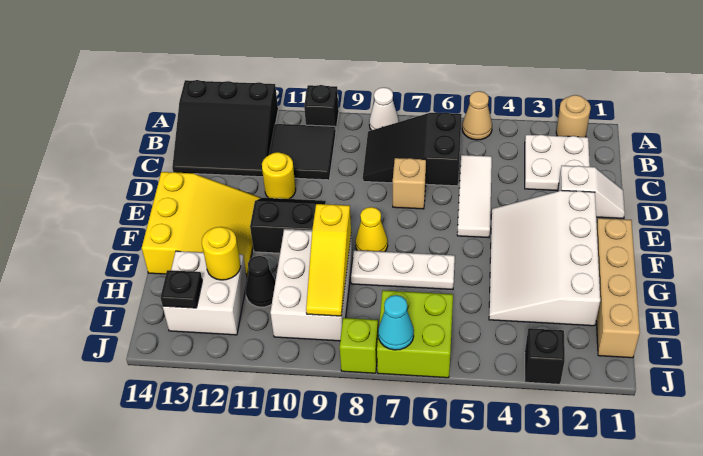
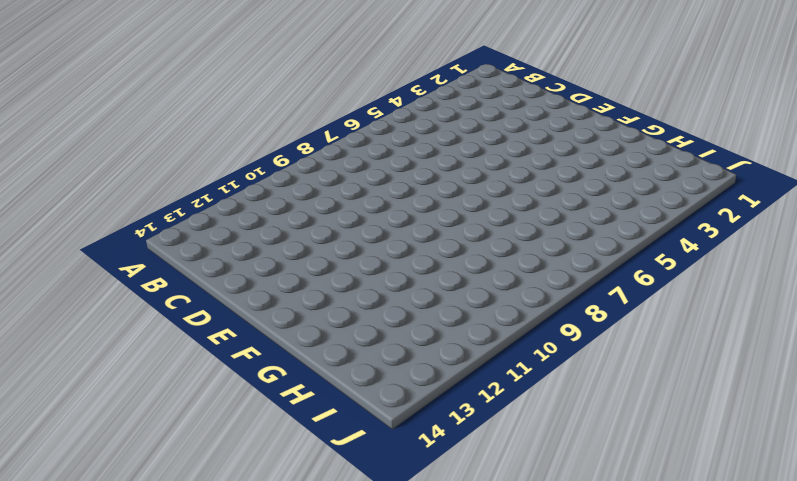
none -> tan 1x1 round brick [556,95,591,137]
none -> tan 1x1 cone [462,91,492,140]
none -> white 1x1 cone [369,87,399,130]

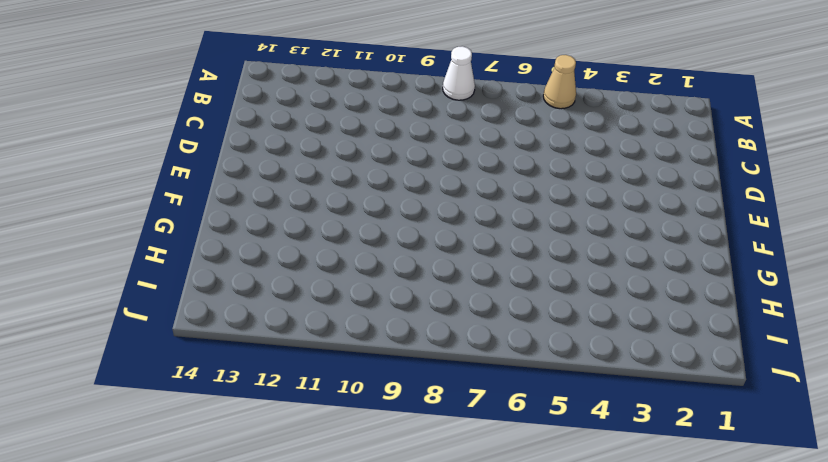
none -> tan 1x1 round brick [556,95,591,137]
none -> black 1x1 brick [304,85,339,132]
none -> black 3x3 slope [172,80,278,177]

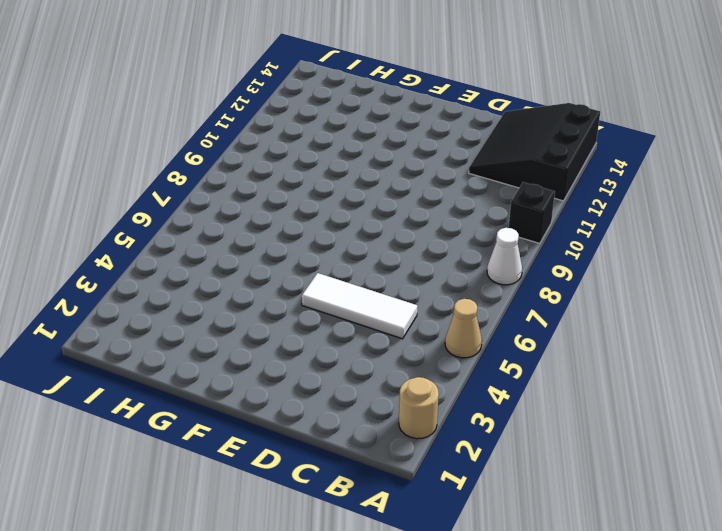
none -> white 2x2 plate [525,135,590,191]
none -> black 2x3 slope [363,112,462,186]
none -> black 2x2 tile [269,124,336,180]

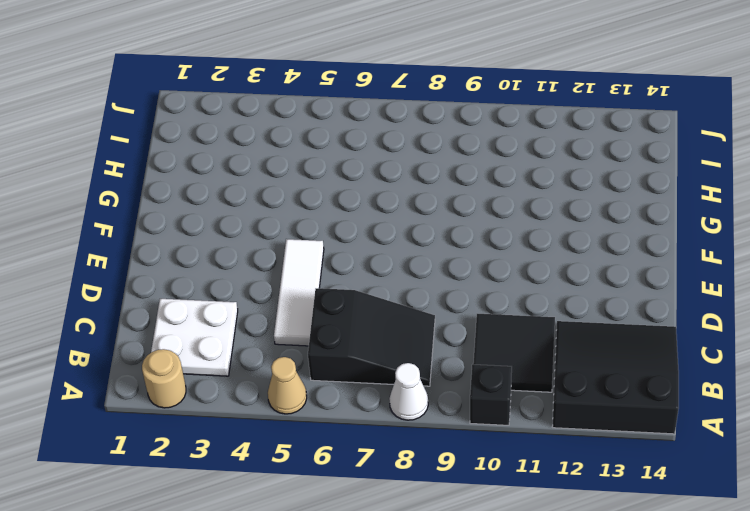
none -> white 1x2 slope [558,166,625,218]
none -> tan 1x1 brick [393,158,426,209]
none -> yellow 1x1 round brick [262,152,296,199]

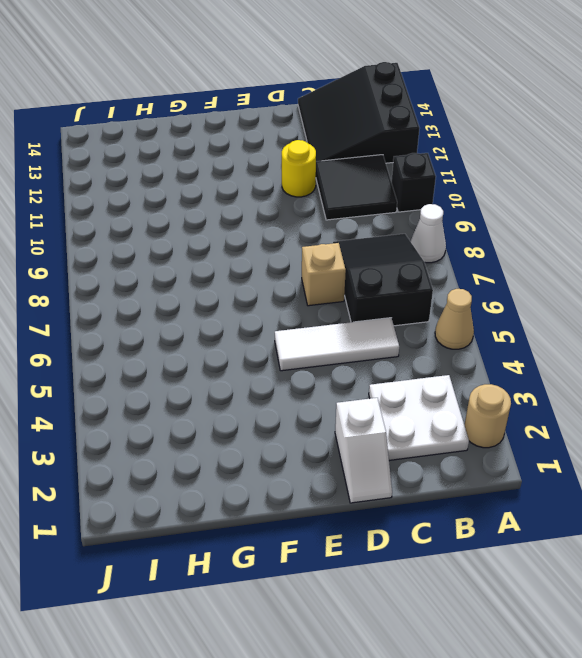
none -> white 3x4 slope [489,190,600,326]
none -> black 2x2 slope [250,198,326,253]
none -> yellow 3x3 slope [142,172,260,278]

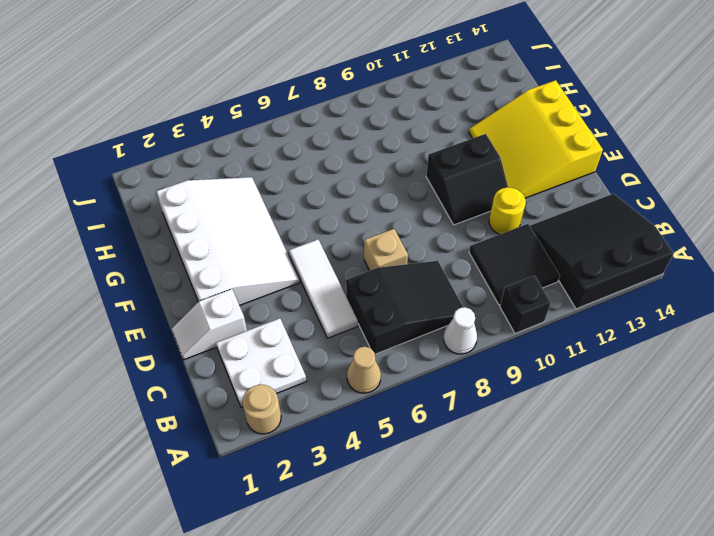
none -> tan 1x4 brick [596,218,640,358]
none -> yellow 1x1 cone [356,207,388,252]
none -> white 1x3 plate [351,250,455,290]

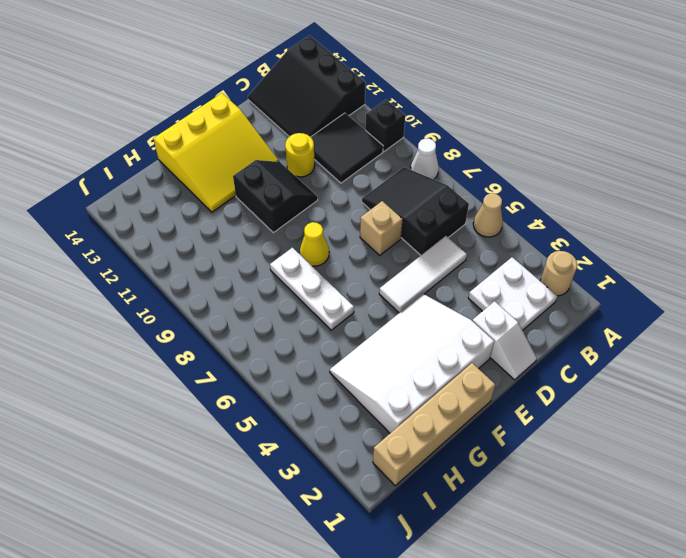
none -> white 2x3 brick [270,229,353,341]
none -> black 1x1 cone [246,256,276,307]
none -> white 2x2 brick [163,251,247,335]

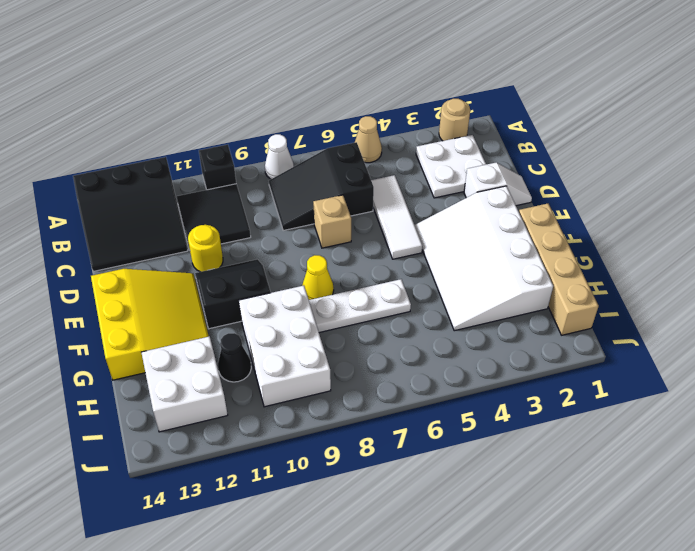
none -> lime 2x2 brick [377,290,453,378]
none -> black 1x1 brick [525,328,565,384]
none -> lime 1x1 brick [340,318,378,373]

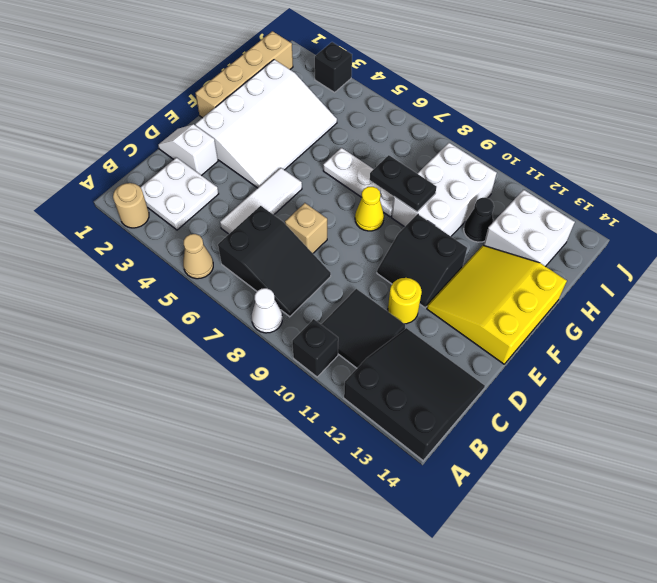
black 1x2 plate [370,155,437,212] -> yellow 1x3 slope [306,204,351,316]
none -> lime 2x2 brick [377,290,453,378]
none -> lime 1x1 brick [340,318,378,373]
none -> yellow 1x1 round brick [202,227,241,280]

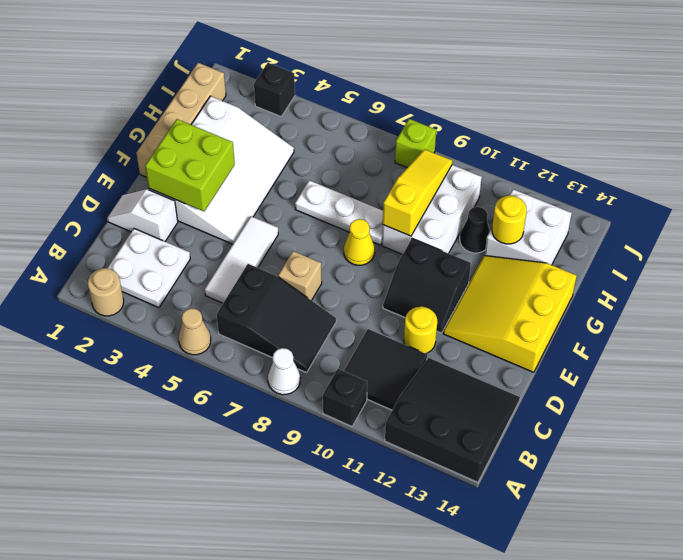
lime 2x2 brick [145,119,235,211] -> lime 2x2 brick moved to [377,290,453,378]
none -> black 1x1 plate [161,270,202,308]
none -> cyan 1x1 cone [378,295,414,350]

